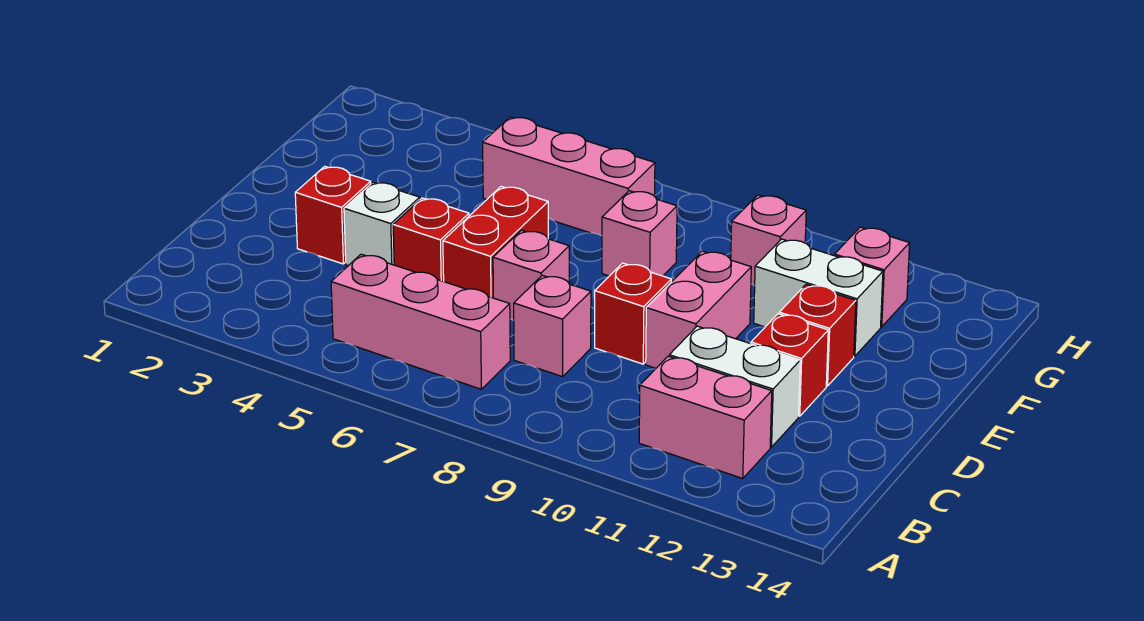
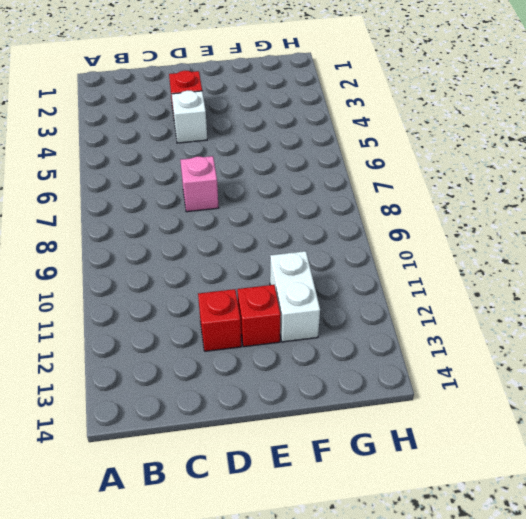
none -> pink 1x3 brick [331,254,510,389]
none -> pink 1x2 brick [639,356,772,478]
none -> pink 1x1 brick [514,275,591,377]

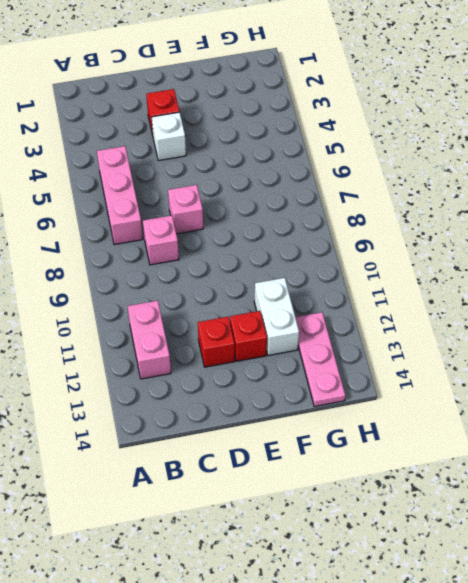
pink 1x3 plate [295,312,345,407] -> pink 1x1 brick [835,227,910,327]
none -> white 1x2 brick [669,326,800,447]
none -> red 1x1 brick [393,198,469,281]
none -> red 1x2 brick [443,186,548,298]

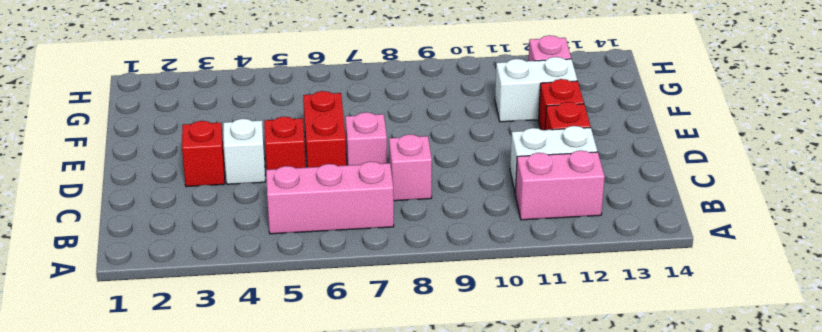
none -> red 1x1 brick [595,263,671,364]
none -> pink 1x2 brick [646,251,751,368]
none -> pink 1x1 brick [602,191,677,276]

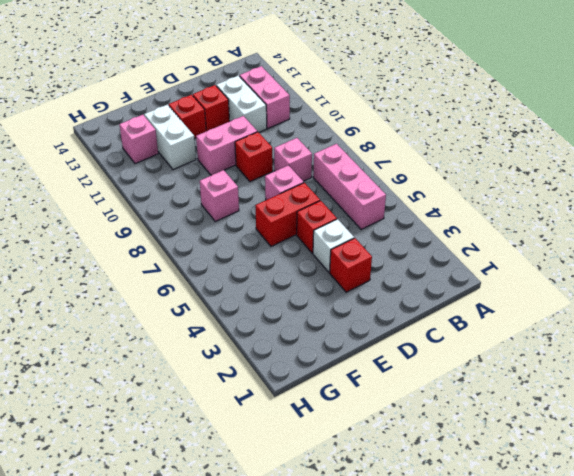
none -> pink 1x3 brick [483,117,655,236]
none -> pink 1x1 brick [731,195,806,286]

